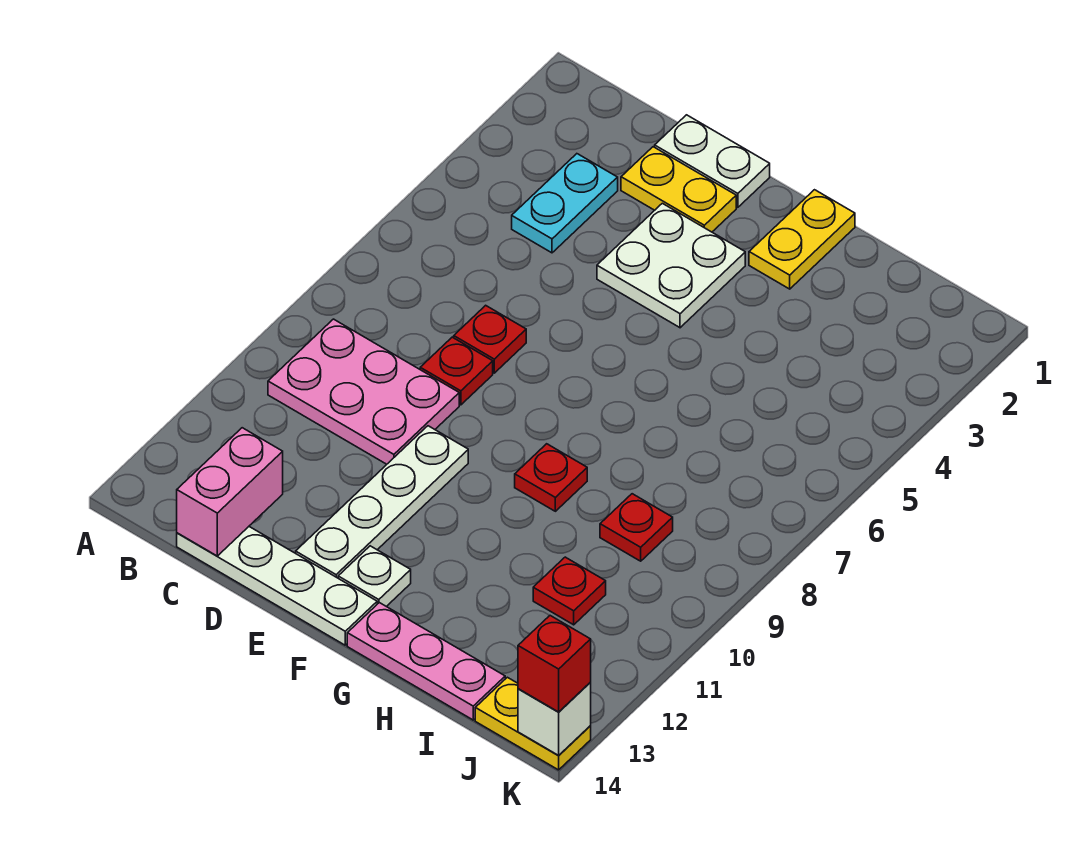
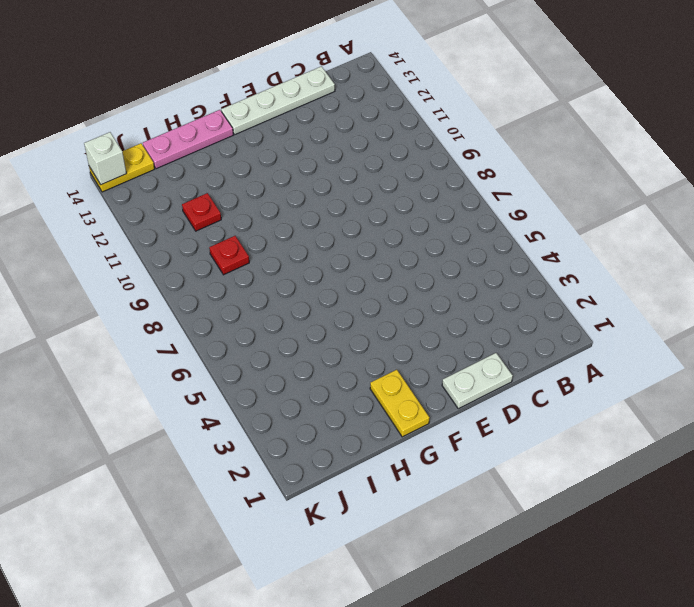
none -> pink 2x3 plate [268,319,459,464]
none -> cyan 1x2 plate [512,154,618,253]
none -> yellow 1x2 plate [621,147,736,232]

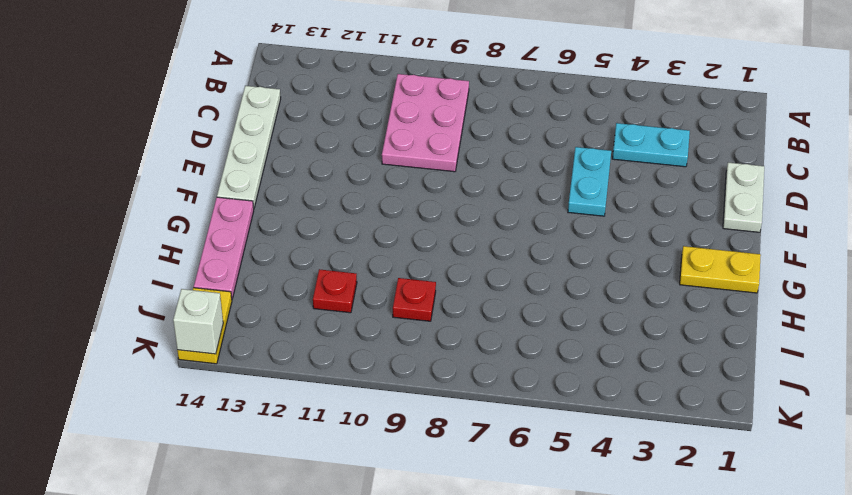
cyan 1x2 plate [568,147,611,216] -> none
none -> yellow 1x2 plate [621,147,736,232]
none -> red 1x1 plate [454,305,526,373]
none -> red 1x1 plate [420,337,493,405]

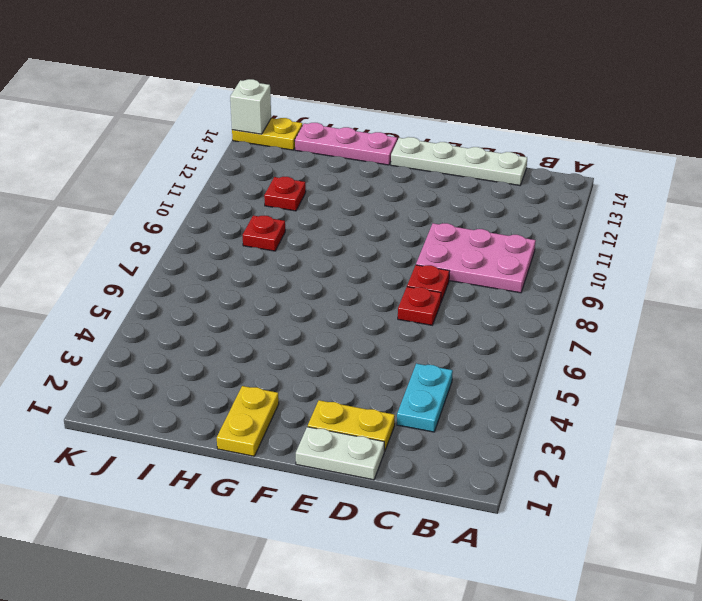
none -> white 2x2 plate [597,203,745,328]
none -> white 1x4 plate [296,426,468,578]
none -> white 1x1 plate [338,546,411,607]

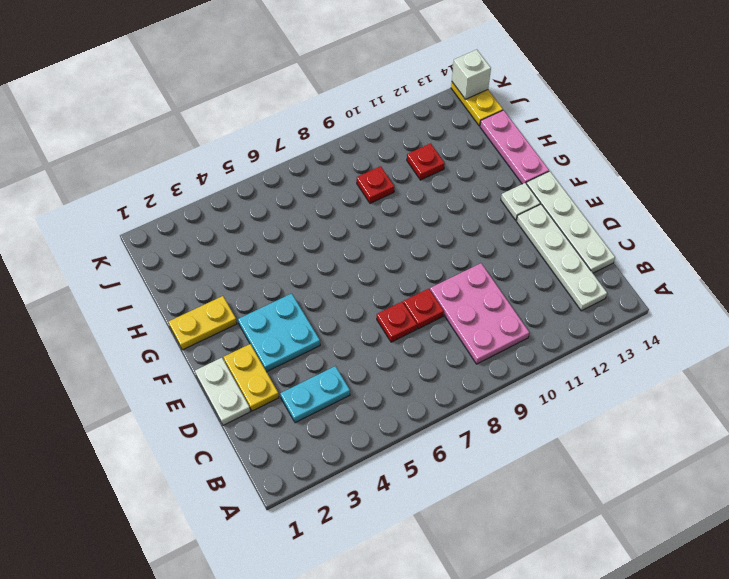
white 1x4 plate [516,204,607,311] -> white 1x4 plate turned to [296,426,468,578]
cyan 2x2 plate [238,294,320,372] -> white 2x2 plate [597,203,745,328]
none -> red 1x1 plate [515,444,587,511]
none -> pink 1x2 brick [177,428,283,556]
none -> red 1x1 brick [518,616,591,712]

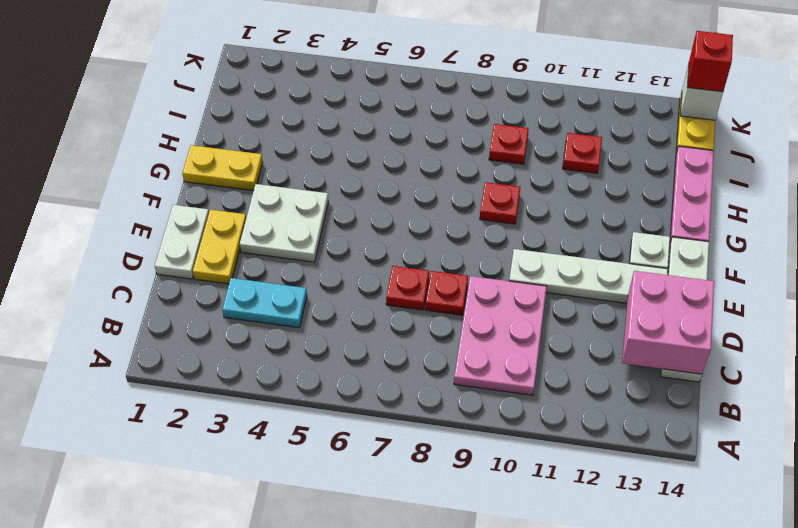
pink 2x2 brick [622,271,714,374] -> pink 1x2 brick [177,428,283,556]

